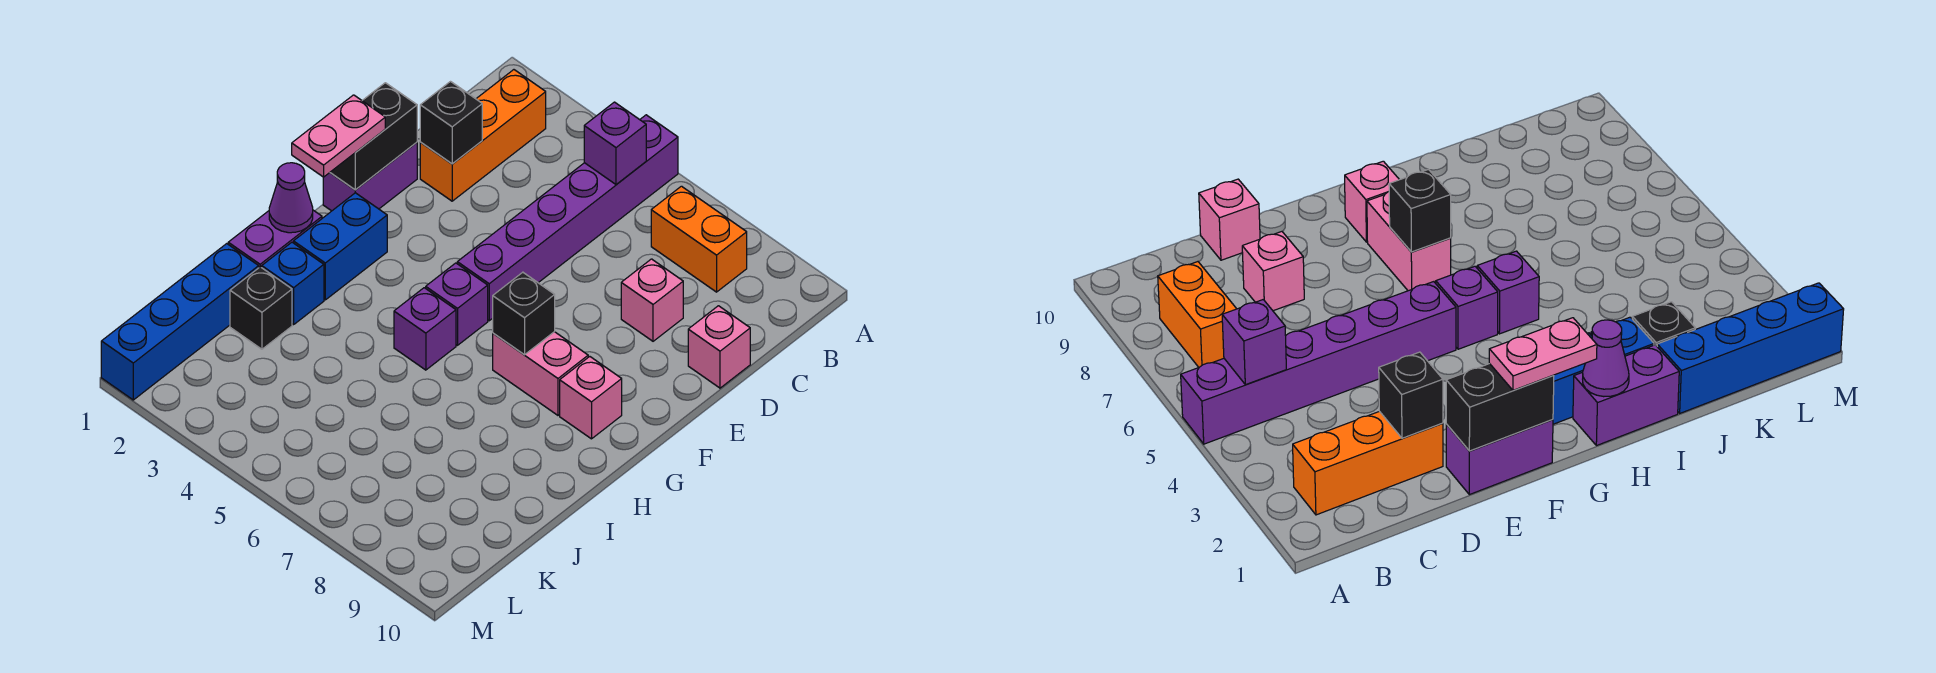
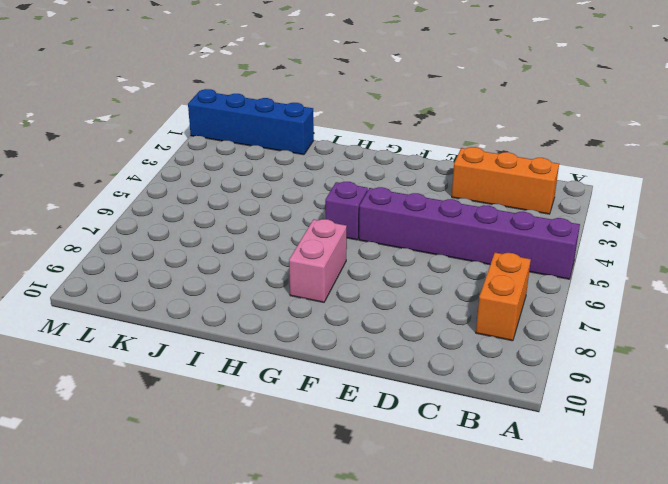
none -> pink 1x1 brick [621,259,683,341]
none -> pink 1x1 brick [688,306,750,388]
none -> purple 1x2 brick [323,142,417,211]

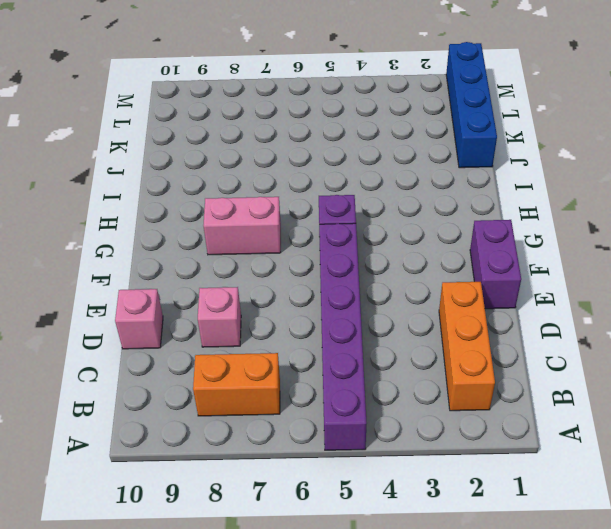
none -> blue 1x2 brick [293,193,387,300]
none -> pink 1x1 brick [560,357,622,439]
none -> purple 1x2 brick [228,210,322,268]

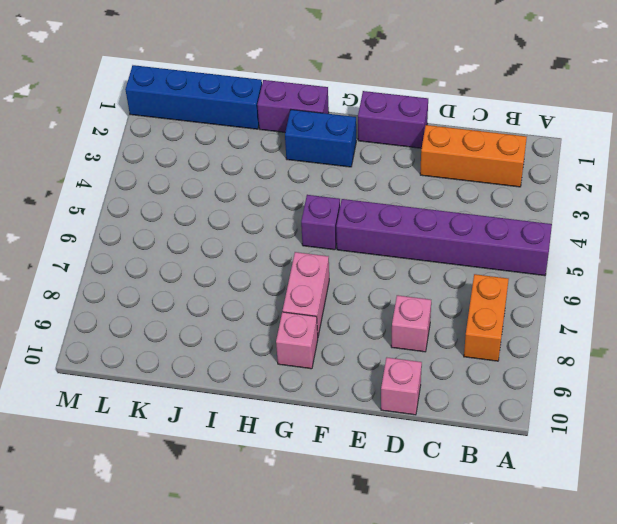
none -> purple 1x1 brick [394,288,456,370]
none -> blue 1x1 brick [262,242,324,325]
none -> black 1x1 brick [230,267,292,349]

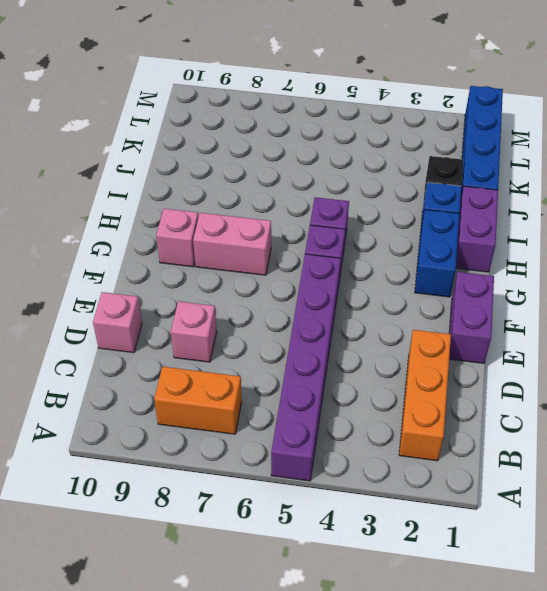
none -> purple 1x1 brick [584,102,646,184]
none -> black 1x1 brick [420,82,482,164]
none -> black 1x2 brick [330,83,417,190]

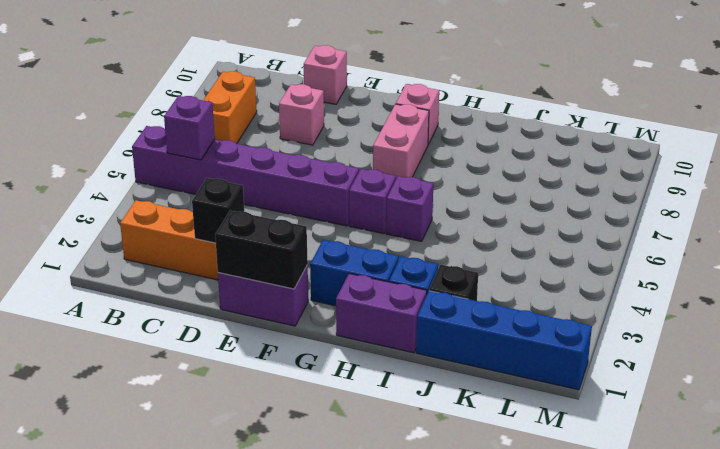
none -> black 1x1 brick [493,272,555,355]
none -> purple 1x1 cone [269,163,313,233]
none -> pink 1x2 plate [292,95,385,177]

